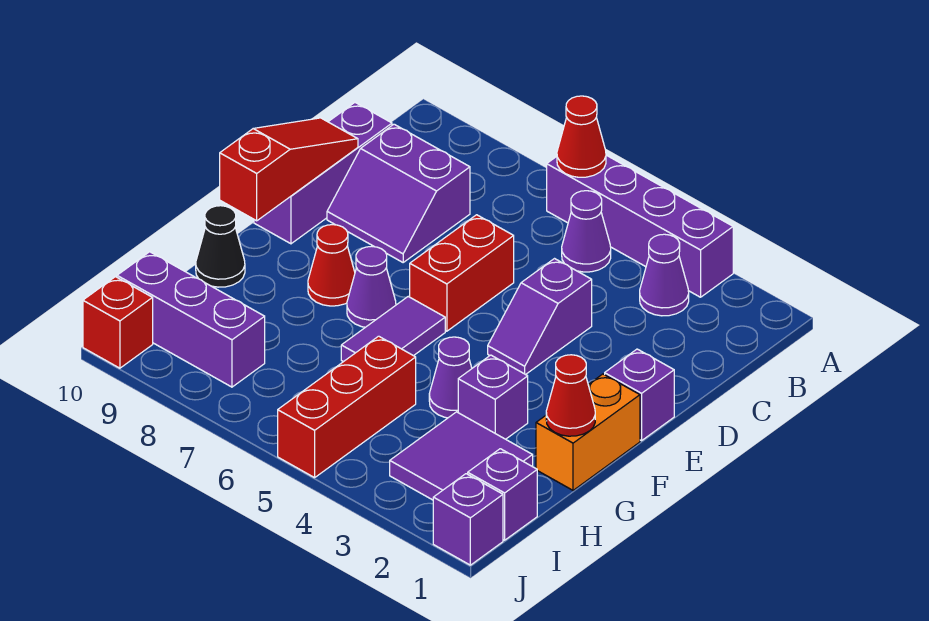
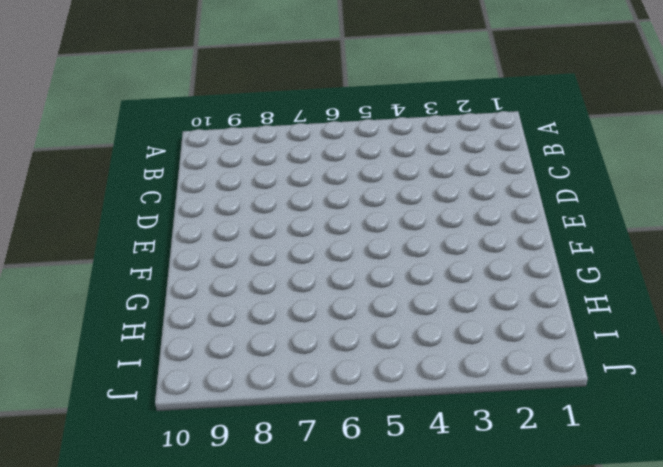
none -> purple 1x4 brick [547,155,733,297]
none -> purple 1x1 cone [640,234,689,316]
none -> purple 1x1 cone [562,191,611,272]

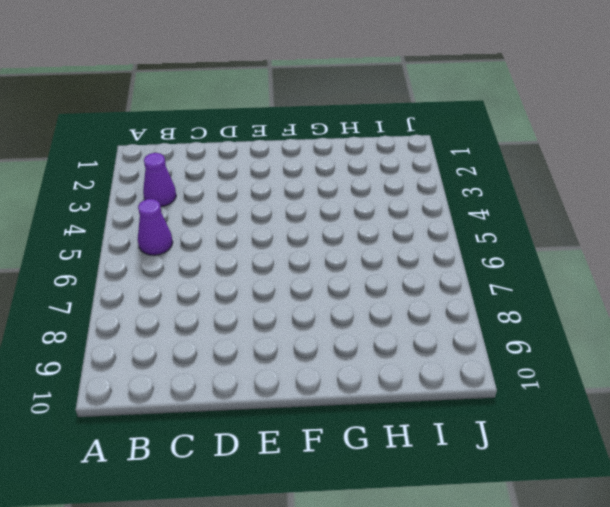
none -> purple 1x4 brick [547,155,733,297]
none -> purple 2x2 slope [327,124,470,262]
none -> purple 1x3 brick [254,103,392,244]

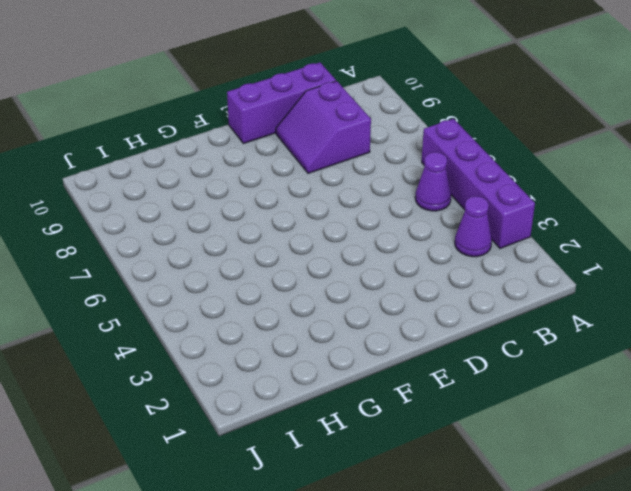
none -> purple 1x2 slope [488,259,592,375]
none -> red 1x2 brick [410,215,514,331]
none -> purple 1x1 brick [605,349,674,441]

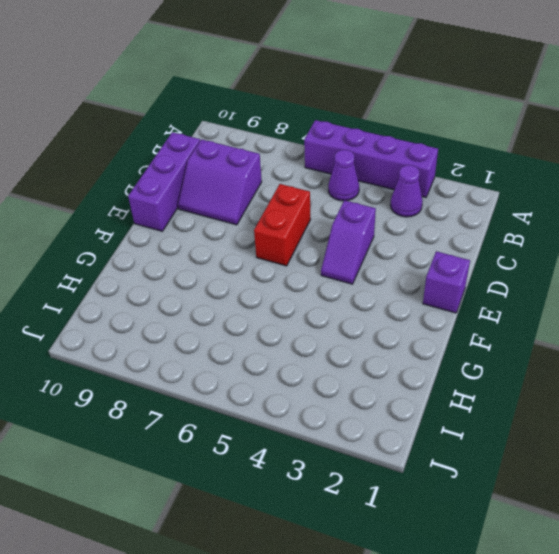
none -> orange 1x2 brick [536,374,640,490]
none -> purple 1x2 tile [341,297,445,362]
none -> purple 1x1 cone [347,246,396,327]

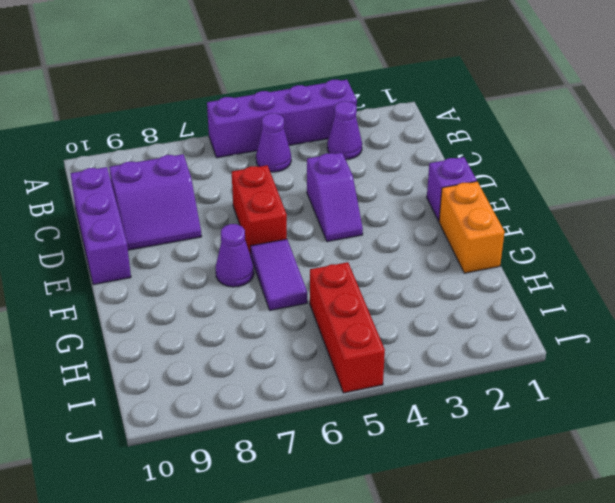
none -> red 1x1 cone [308,225,355,306]
none -> purple 1x1 brick [458,355,528,439]
none -> purple 1x1 cone [429,337,472,418]

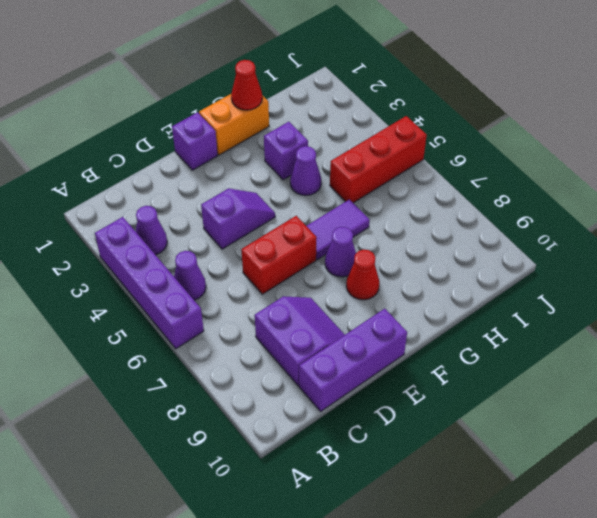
none -> black 1x1 cone [196,206,245,287]
none -> purple 2x2 tile [390,412,533,500]
none -> purple 1x1 brick [468,449,537,540]

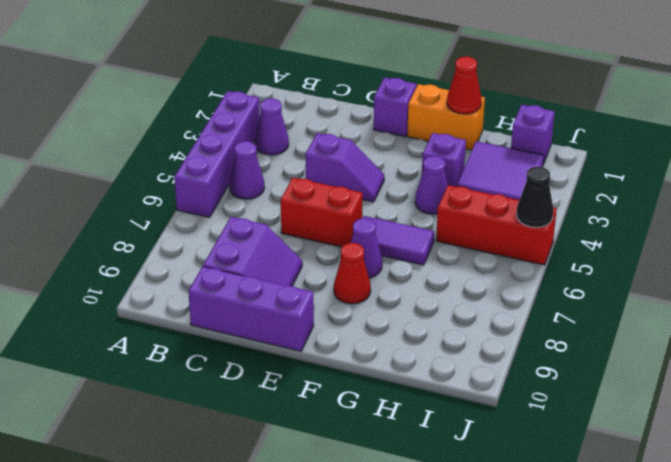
black 1x1 cone [516,167,554,227] -> black 1x1 cone moved to [196,206,245,287]
none -> purple 1x3 brick [117,252,265,387]
none -> purple 1x1 brick [433,474,503,565]
none -> red 1x1 brick [83,277,153,368]

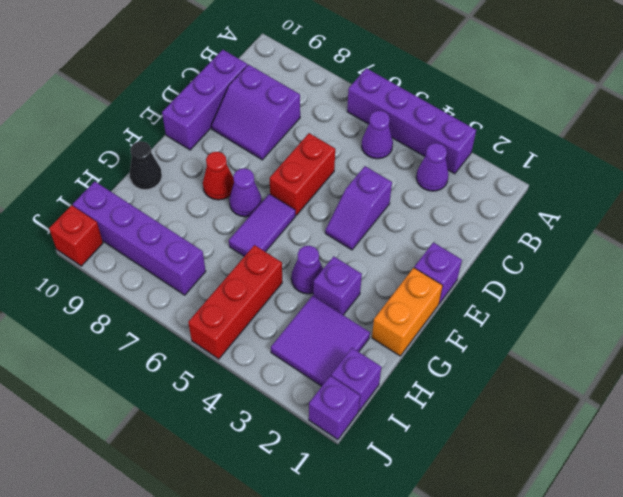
purple 1x4 brick [73,181,206,295] -> purple 1x3 brick [117,252,265,387]
none -> red 1x1 cone [557,96,606,177]
none -> red 1x3 slope [220,118,358,221]
none -> red 1x1 cone [546,355,595,436]

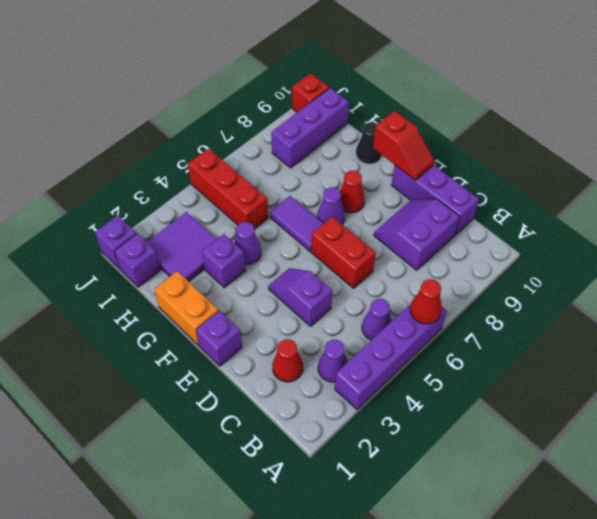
red 1x1 cone [273,339,303,382] -> red 1x1 cone moved to [546,355,595,436]
red 1x2 slope [373,111,435,180] -> red 1x3 slope [220,118,358,221]

